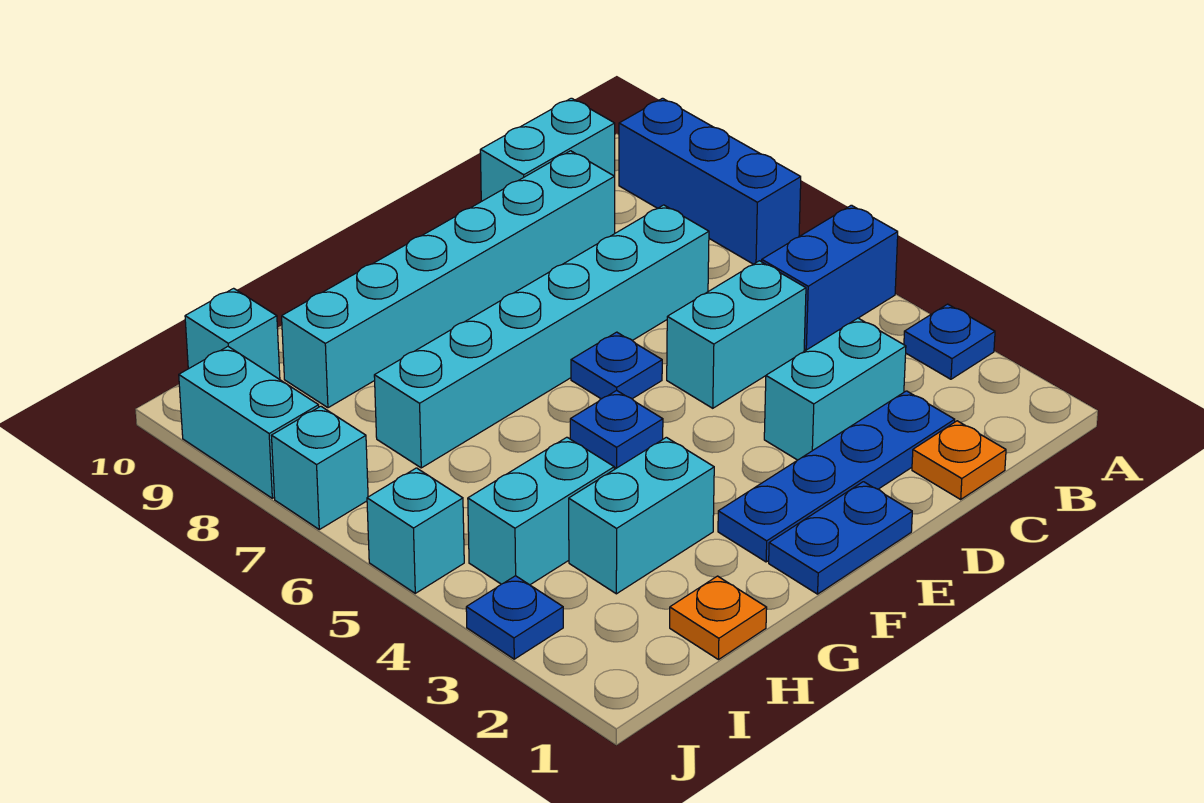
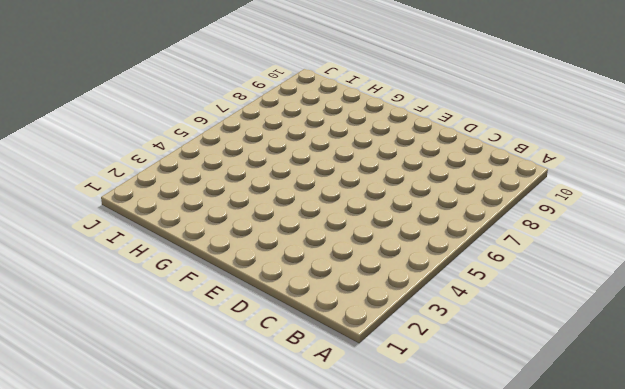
none -> blue 1x1 plate [904,304,995,379]
none -> blue 1x2 brick [762,205,898,350]
none -> blue 1x3 brick [619,98,801,264]

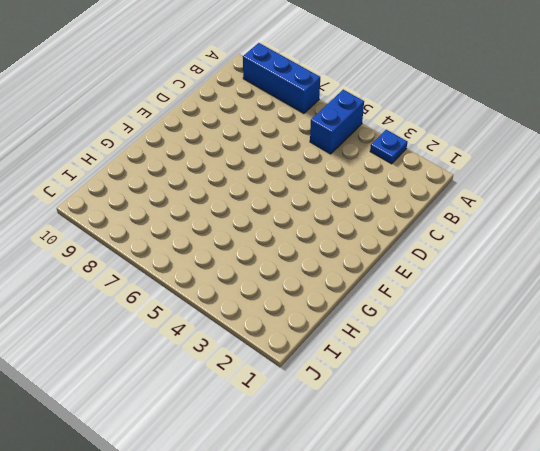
none -> cyan 1x2 brick [480,98,615,201]
none -> orange 1x1 plate [912,421,1006,499]
none -> blue 1x4 plate [718,391,955,562]

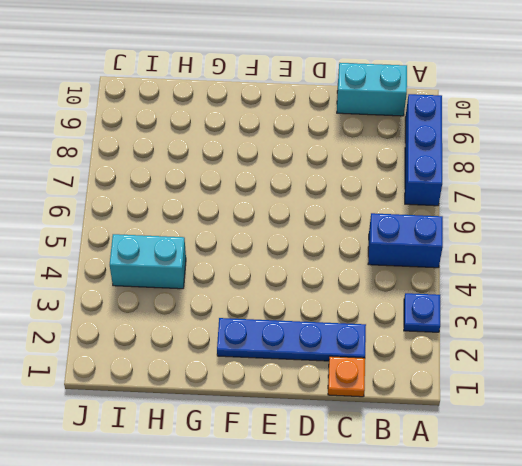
none -> cyan 1x2 brick [764,318,906,460]
none -> cyan 1x2 brick [667,261,806,408]
none -> cyan 1x6 brick [374,205,709,468]

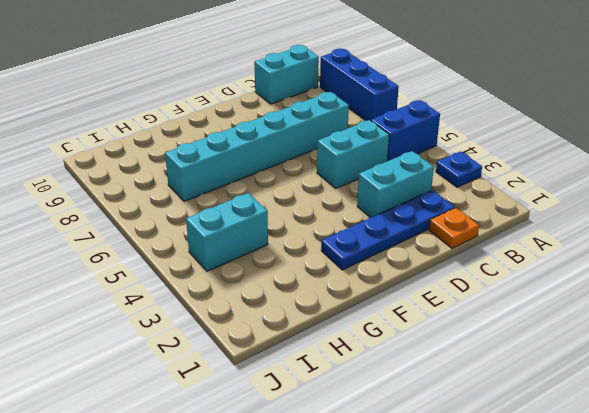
none -> cyan 1x6 brick [282,151,615,408]
none -> blue 1x2 plate [769,482,912,594]
none -> blue 1x1 plate [571,332,662,399]

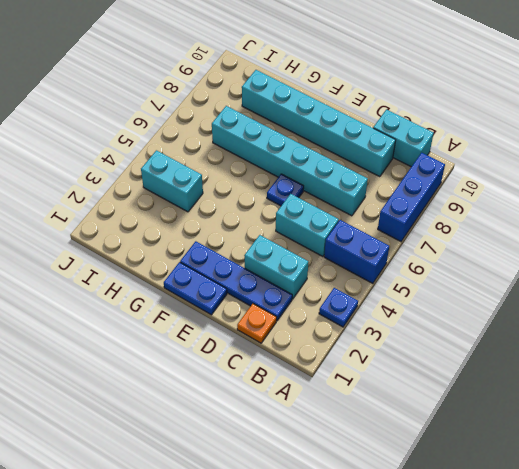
none -> blue 1x1 plate [570,390,663,468]
none -> cyan 1x2 brick [569,437,714,594]
none -> orange 1x1 plate [670,576,767,660]

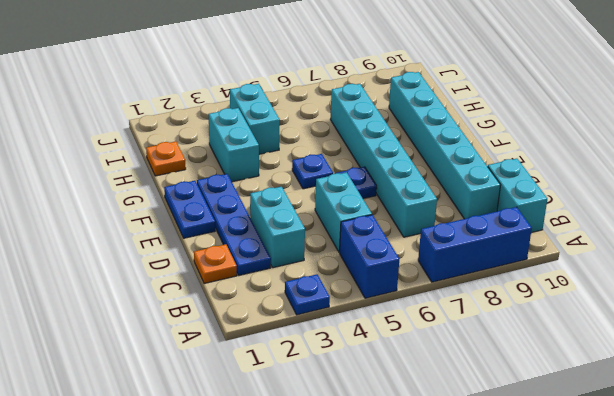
none -> cyan 1x1 brick [185,288,280,379]
none -> blue 1x1 plate [466,576,563,659]
none -> cyan 1x1 brick [367,468,464,593]

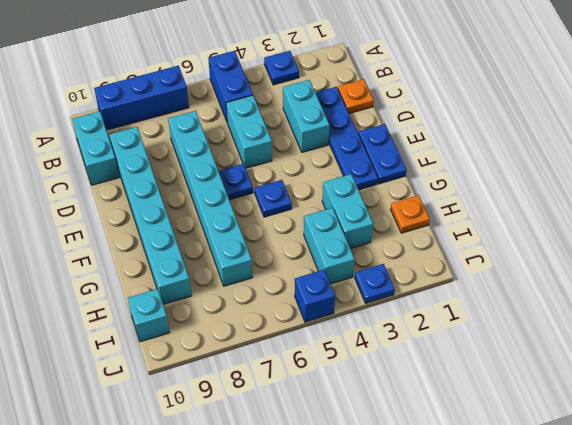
blue 1x1 brick [295,270,335,322] -> cyan 1x1 brick [367,468,464,593]
none -> cyan 1x1 brick [271,406,368,529]
none -> cyan 1x2 brick [179,347,319,498]

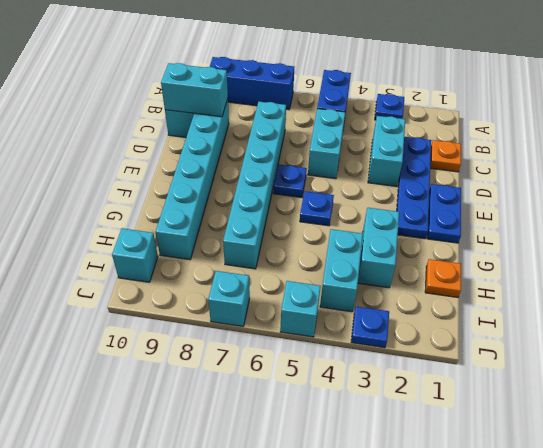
cyan 1x2 brick [161,63,228,117] -> cyan 1x2 brick moved to [179,347,319,498]

